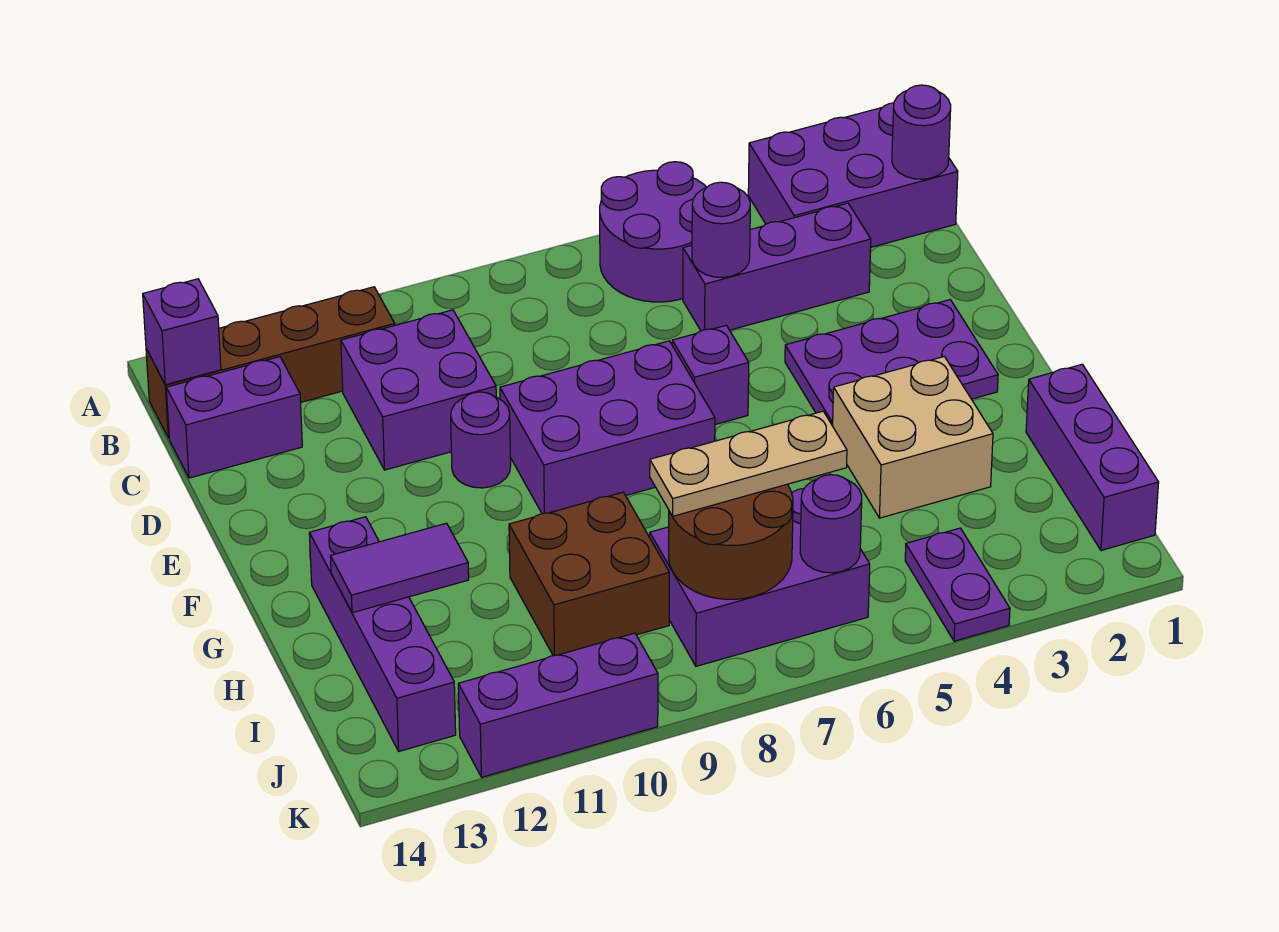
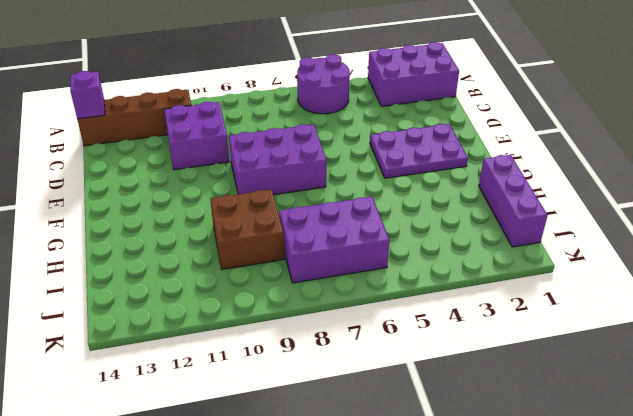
none -> purple 1x3 brick [683,203,871,331]
none -> purple 1x2 brick [166,357,302,478]
none -> purple 1x1 brick [672,325,749,425]

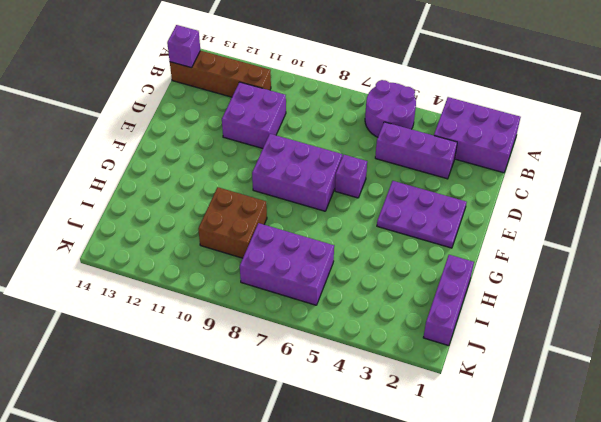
none -> purple 1x2 brick [166,357,302,478]
none -> purple 1x1 round brick [451,392,511,488]
none -> tan 2x2 brick [833,357,993,518]

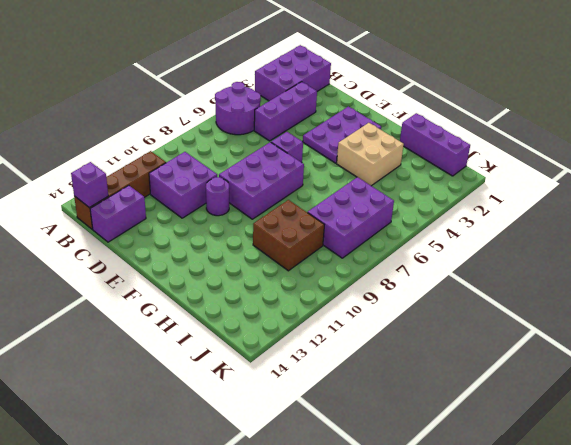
none -> purple 1x4 brick [309,517,456,751]
none -> purple 1x2 plate [905,528,1010,641]
none -> purple 1x3 brick [458,633,658,777]

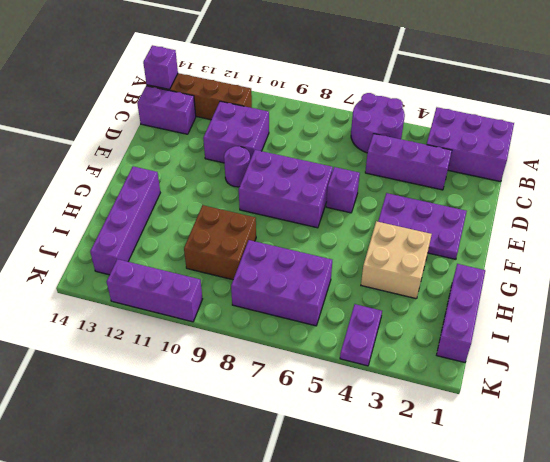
none -> purple 1x1 round brick [892,85,951,179]
none -> purple 1x1 round brick [692,182,750,278]
none -> purple 1x2 tile [330,523,469,613]

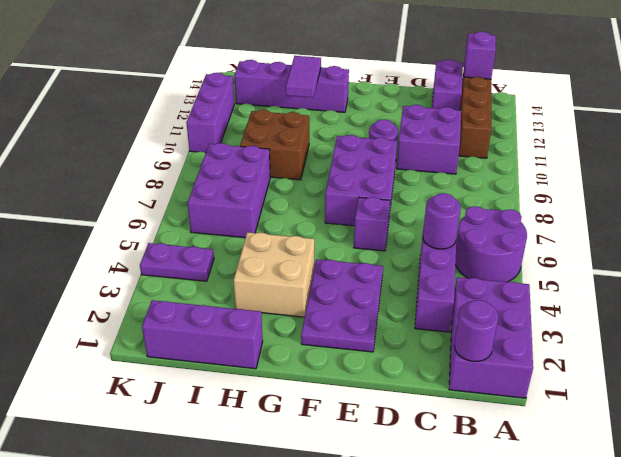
none -> brown 2x2 round brick [669,484,793,599]
none -> purple 1x1 round brick [800,475,862,573]
none -> tan 1x3 plate [650,411,847,516]

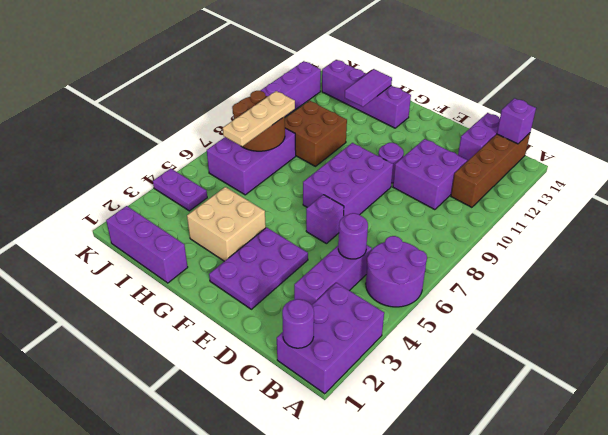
none -> purple 1x1 round brick [800,475,862,573]

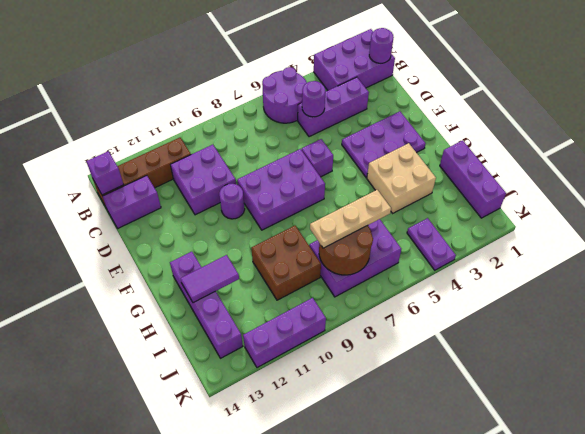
none -> purple 1x1 round brick [800,475,862,573]

